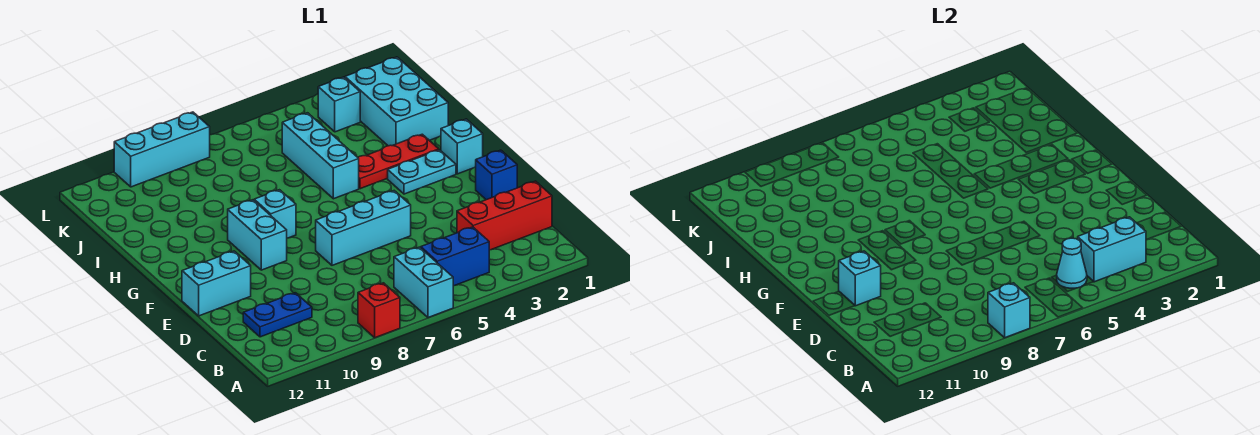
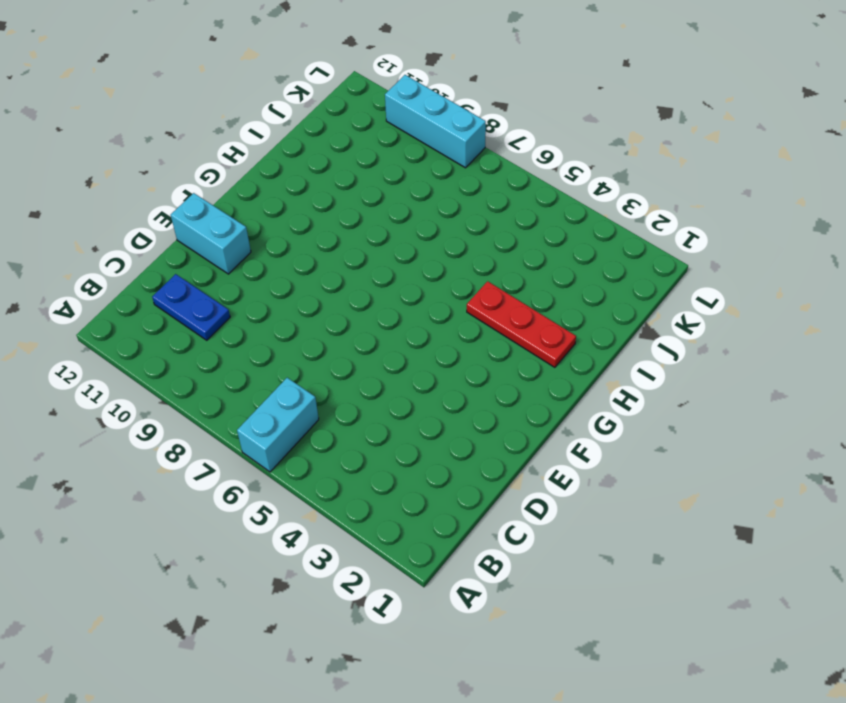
none -> red 1x1 brick [358,283,400,338]
none -> blue 1x2 brick [421,227,489,286]
none -> red 1x3 brick [457,181,552,250]

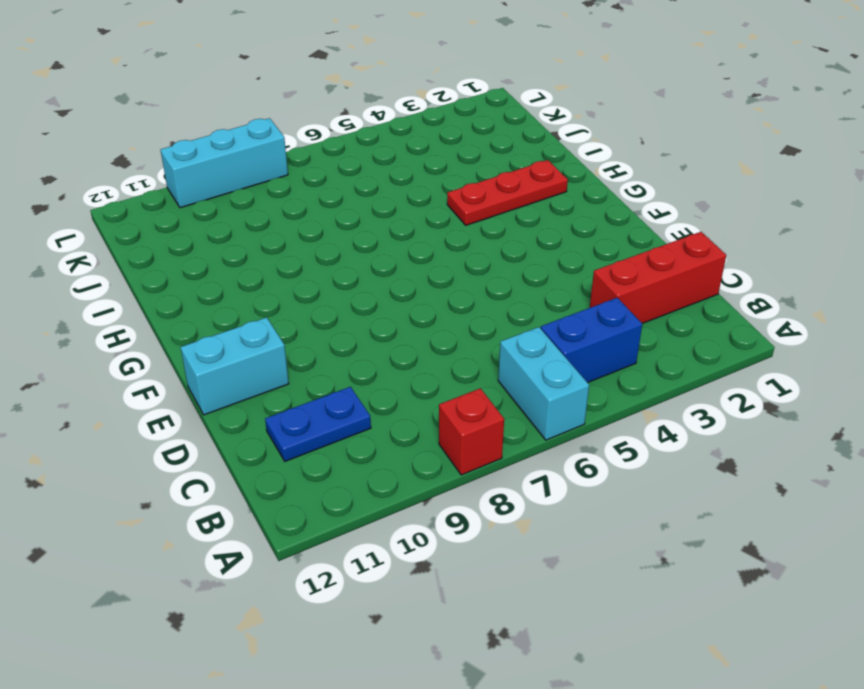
none -> blue 1x1 brick [476,150,517,200]
none -> cyan 1x3 brick [316,191,411,265]
none -> cyan 1x2 brick [228,200,287,270]

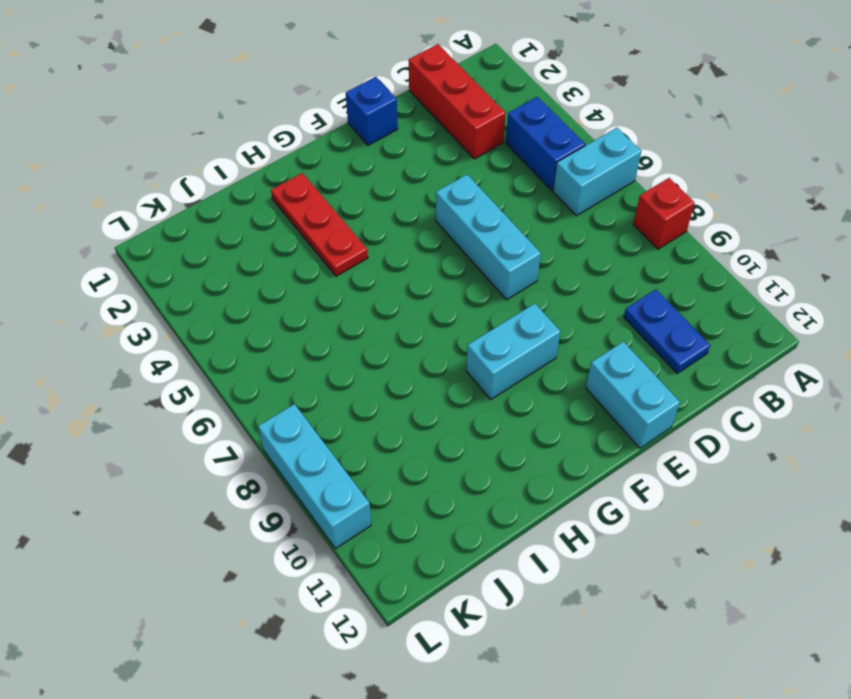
none -> cyan 1x1 brick [441,119,483,174]
none -> cyan 1x2 plate [388,150,456,194]
none -> cyan 1x1 brick [254,190,296,238]

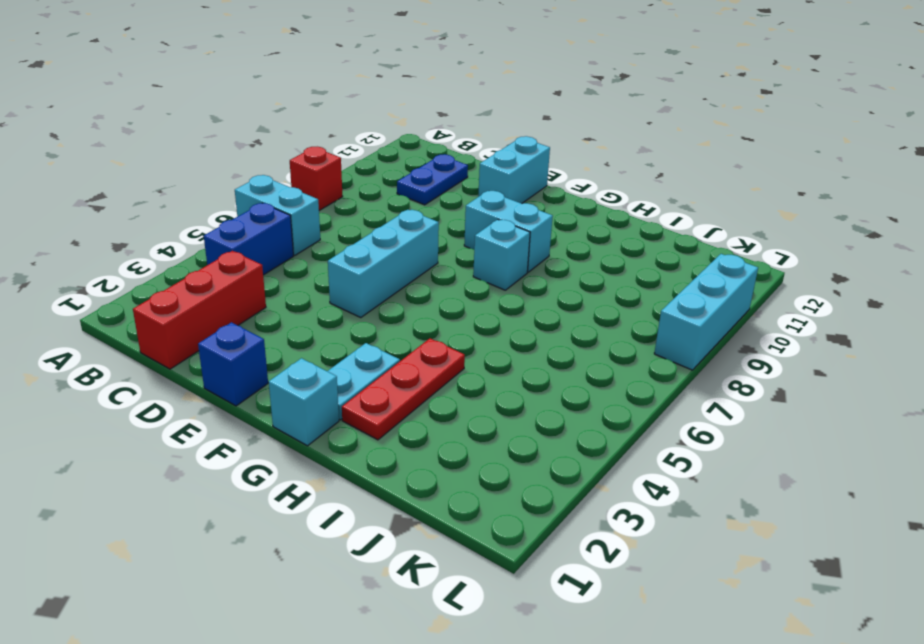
none -> cyan 1x3 brick [282,113,359,199]
none -> cyan 2x3 brick [345,57,448,146]
none -> cyan 1x1 brick [318,77,360,132]

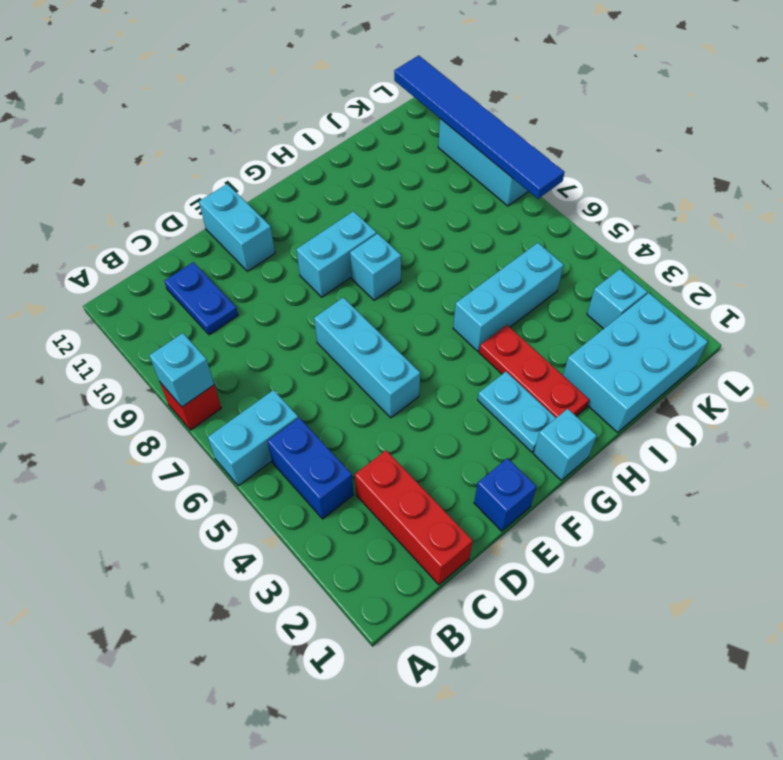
blue 1x6 tile [394,55,565,199] -> none
none -> cyan 1x2 brick [1078,217,1146,282]
none -> cyan 1x1 cone [1057,238,1087,288]
none -> cyan 1x1 brick [839,251,881,306]

